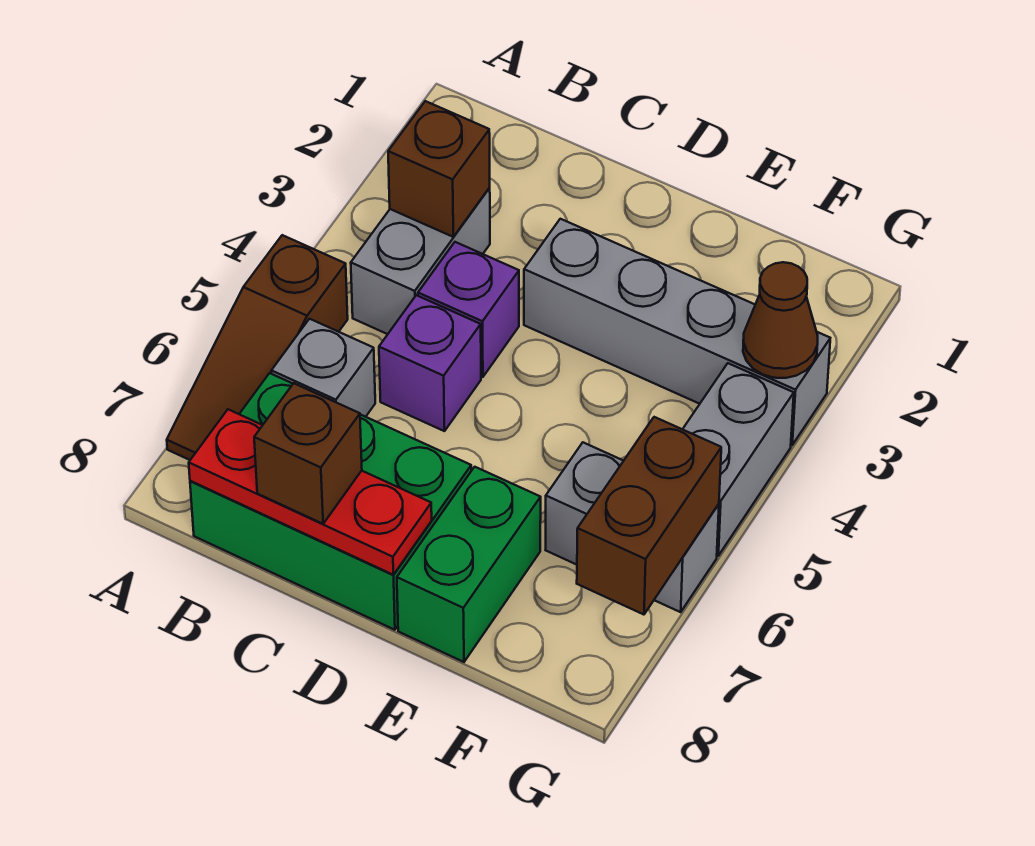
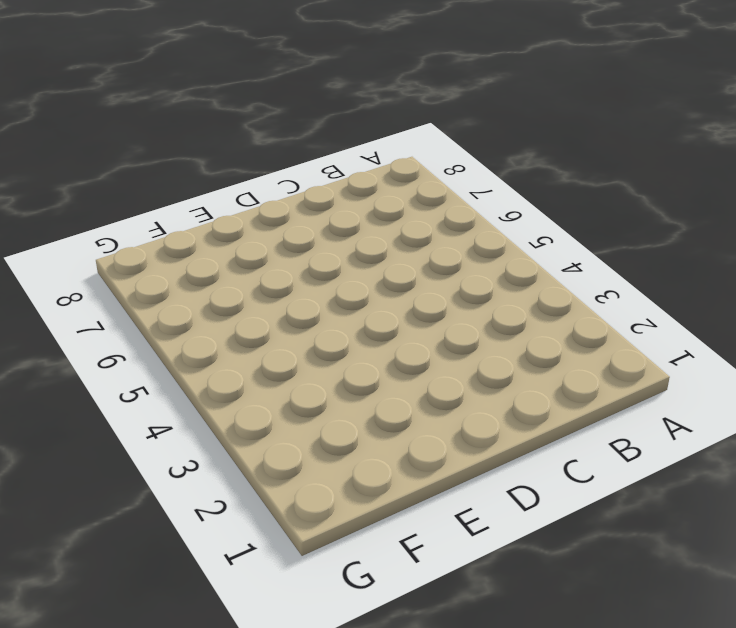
none -> brown 1x3 slope [167,235,348,460]
none -> grey 1x2 brick [351,188,490,334]
none -> grey 1x1 brick [271,319,375,417]

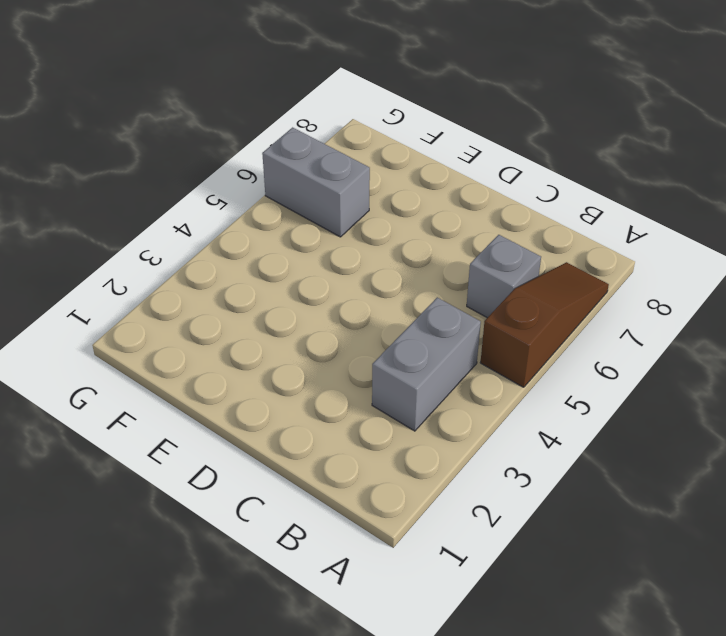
none -> green 2x3 brick [190,373,471,630]
none -> purple 1x1 brick [418,242,519,377]
none -> purple 1x1 brick [379,295,481,431]

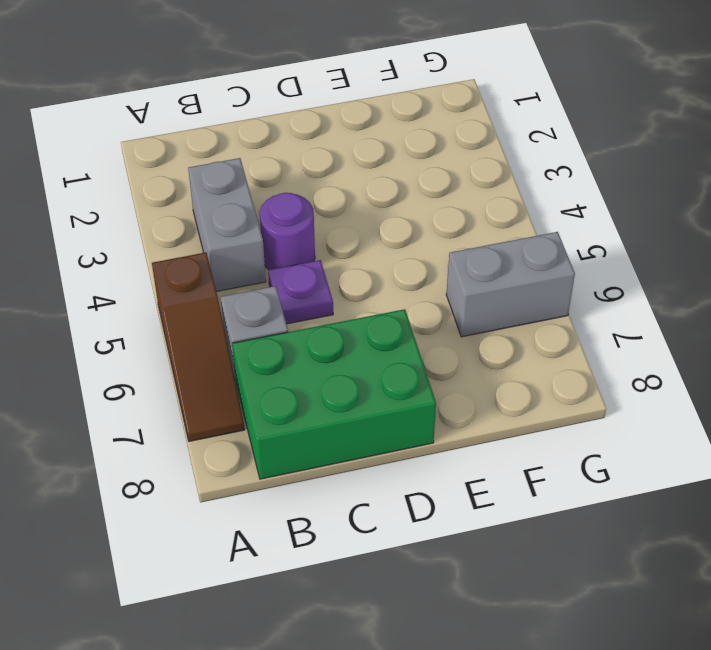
purple 1x1 round brick [260,193,315,270] -> purple 1x1 brick [418,242,519,377]
purple 1x1 plate [268,260,333,324] -> purple 1x1 brick [379,295,481,431]
none -> grey 1x4 brick [524,219,830,445]
none -> green 1x2 brick [397,467,541,662]
none -> grey 1x2 brick [683,363,794,556]

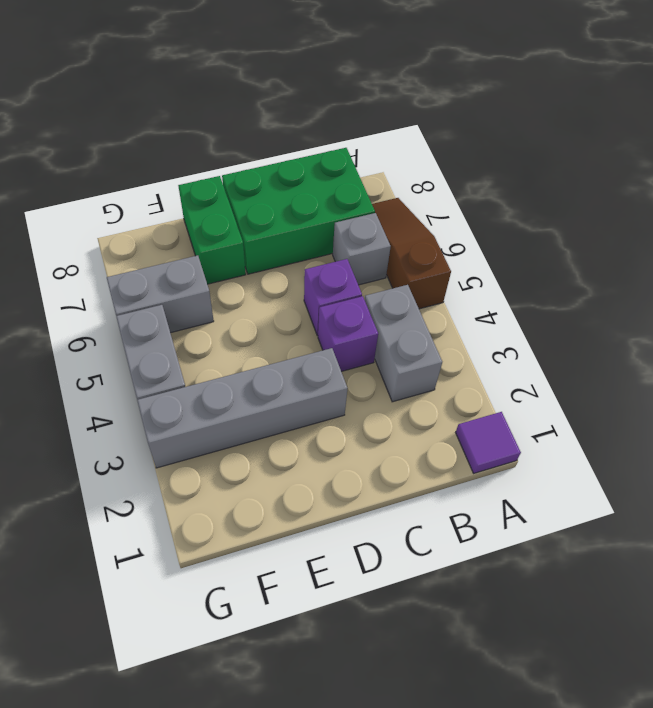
purple 1x1 tile [456,412,521,473] -> none
none -> brown 1x1 brick [388,101,490,237]
none -> red 1x3 plate [189,409,432,575]
none -> brown 1x1 cone [743,262,818,378]

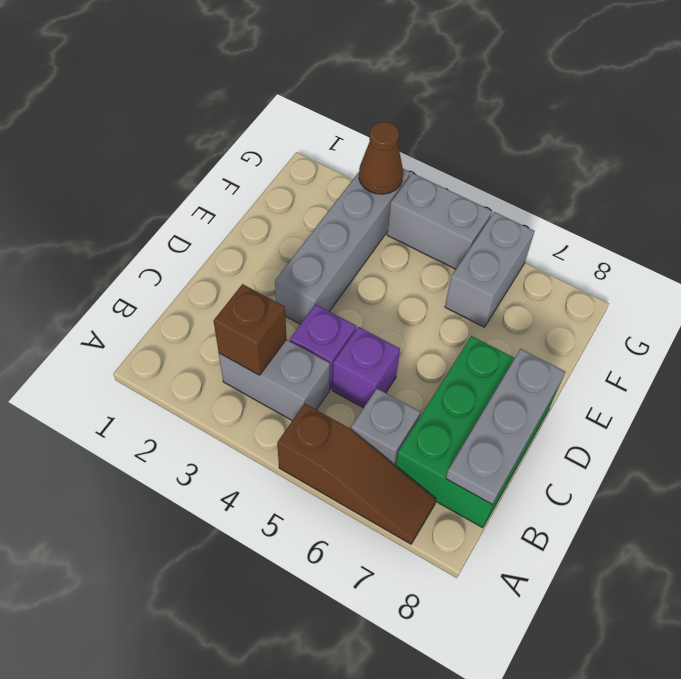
grey 1x3 plate [446,349,565,504] -> red 1x3 plate [189,409,432,575]
none -> green 1x2 brick [397,467,541,662]
none -> brown 1x2 brick [577,417,721,615]
none -> brown 1x1 brick [254,383,362,524]

